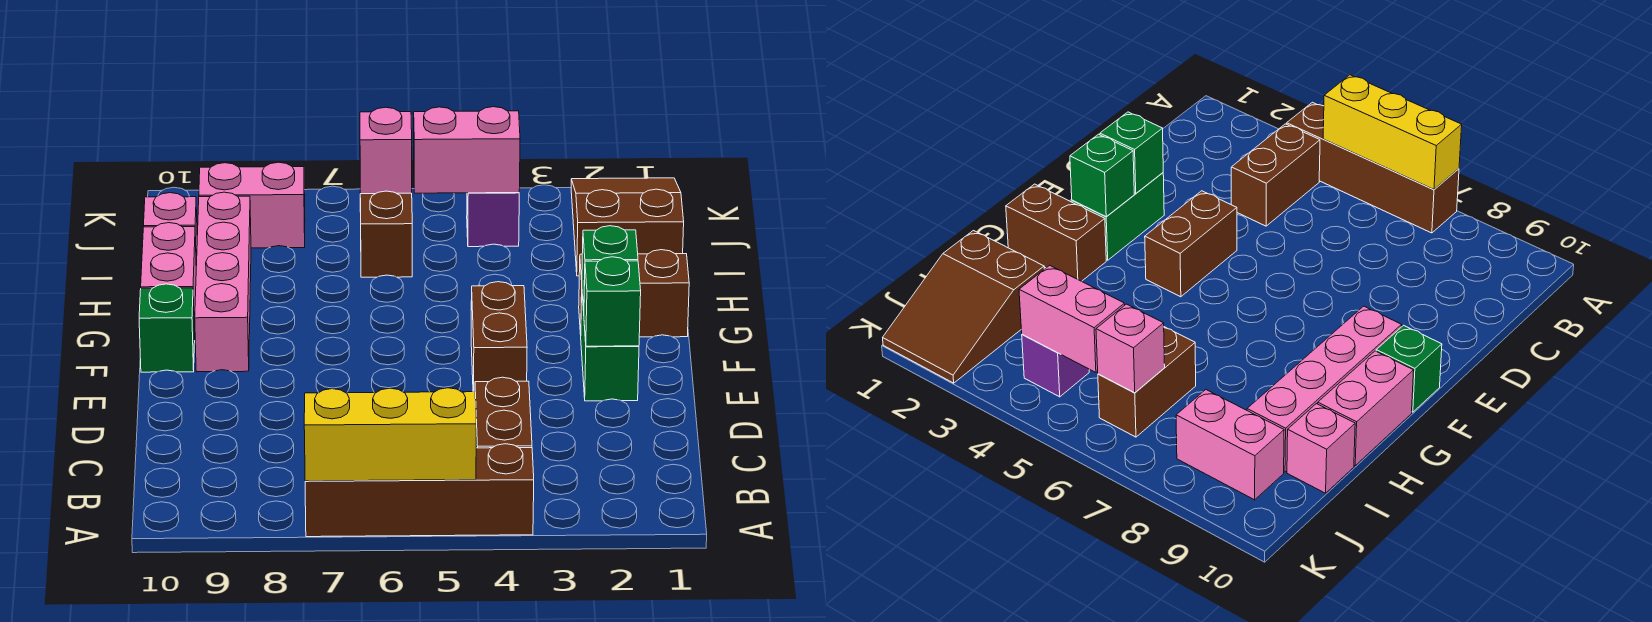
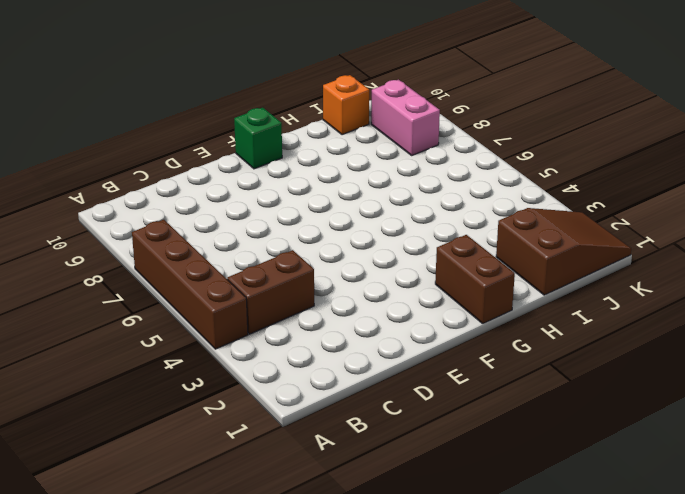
orange 1x1 brick [323,75,369,135] -> pink 1x1 brick [144,193,197,266]
none -> green 1x2 brick [581,295,639,401]
none -> brown 1x2 brick [471,282,527,392]
none -> pink 1x4 brick [195,192,251,372]

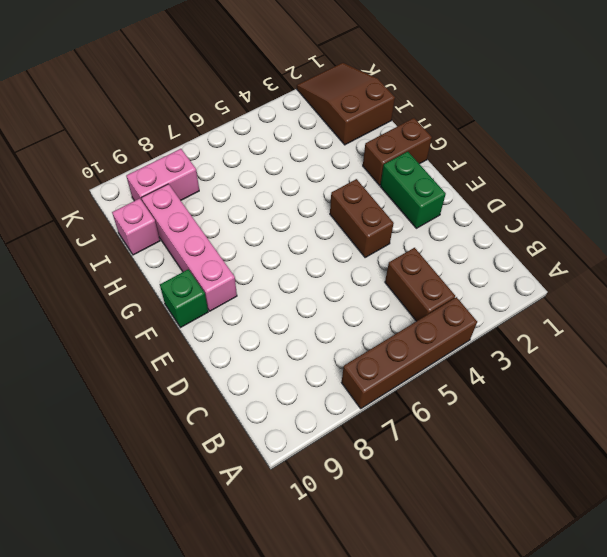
none -> pink 1x2 brick [141,223,196,340]
none -> brown 1x2 brick [360,191,412,277]
none -> purple 1x1 brick [467,193,519,247]

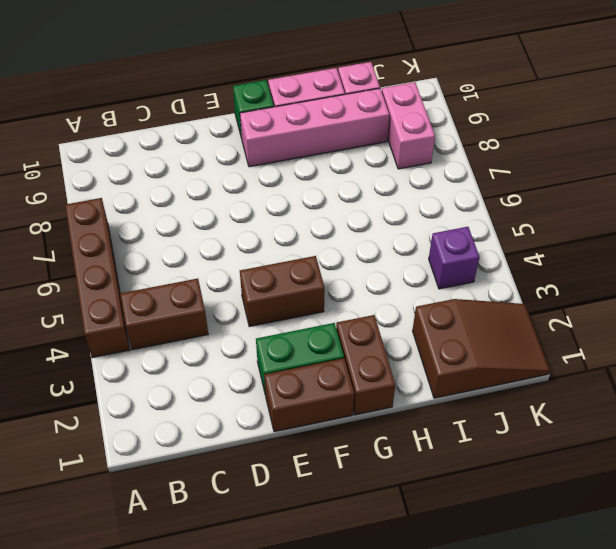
brown 1x2 brick [264,358,354,432] -> brown 1x2 brick moved to [360,191,412,277]
none -> yellow 1x3 brick [304,388,476,481]
none -> green 1x1 brick [584,257,641,346]
none -> green 1x1 brick [582,226,638,310]

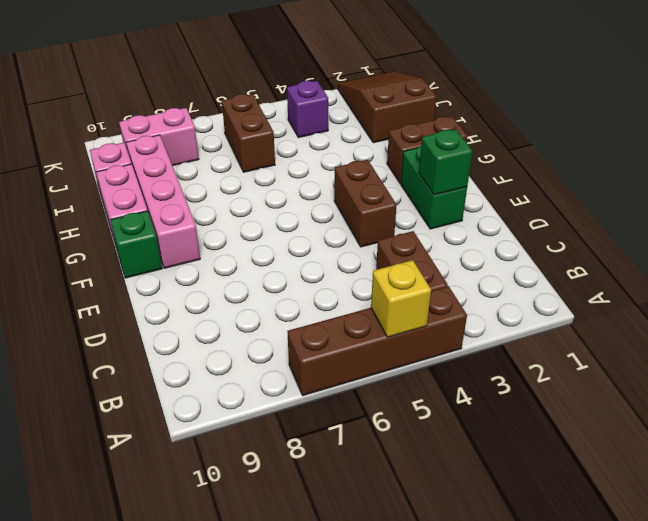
yellow 1x1 brick [371,260,431,337] -> yellow 1x3 brick [304,388,476,481]
none -> green 1x1 brick [582,226,638,310]
none -> pink 1x2 brick [414,107,520,193]
none -> pink 1x1 brick [360,107,412,194]

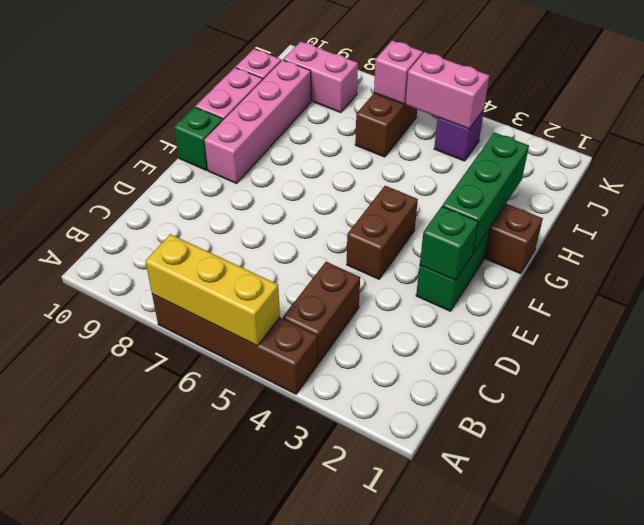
green 1x3 brick [442,132,529,253] -> green 1x1 brick [582,226,638,310]
none -> brown 2x3 slope [571,178,684,276]

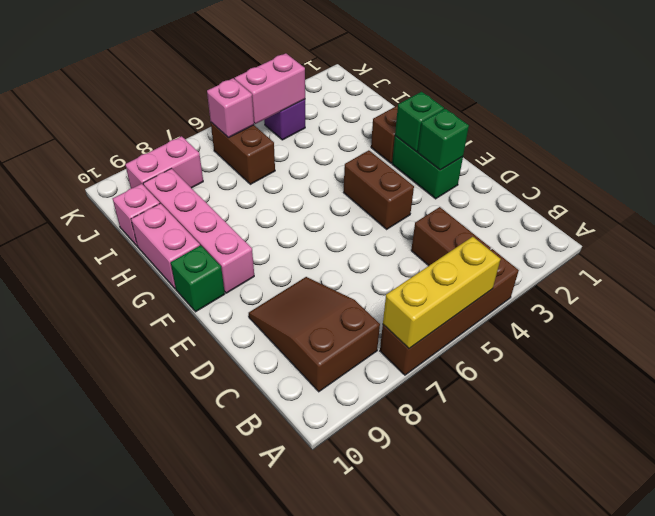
brown 2x3 slope [249,277,380,392] -> brown 2x3 slope moved to [571,178,684,276]

